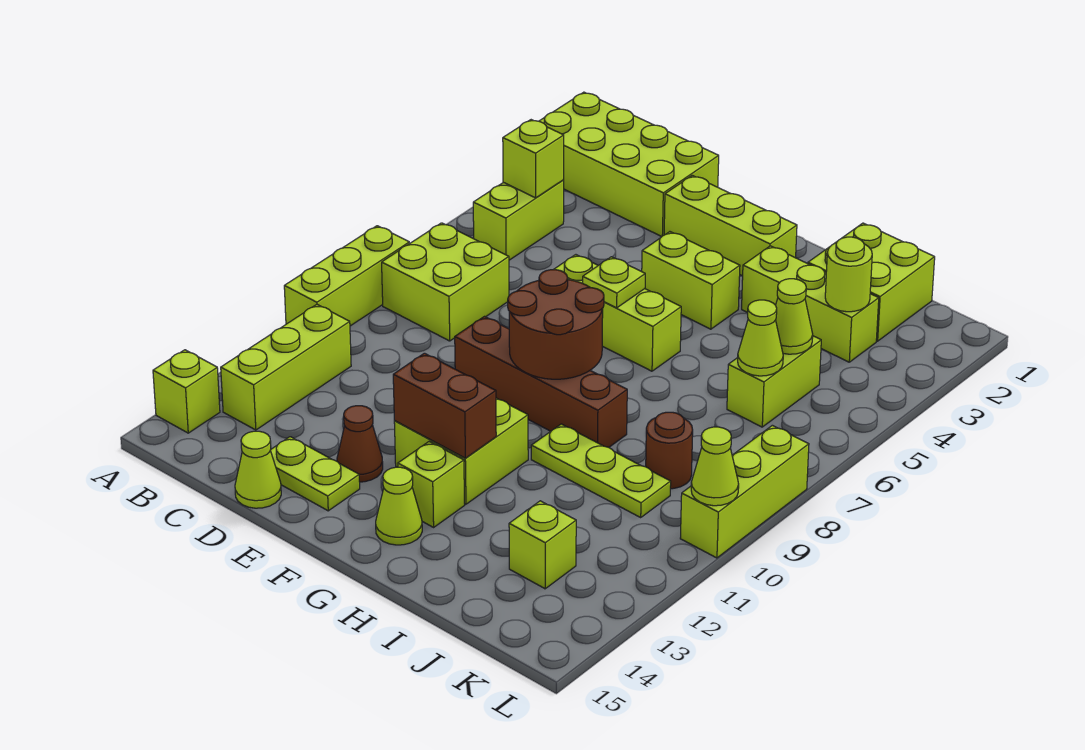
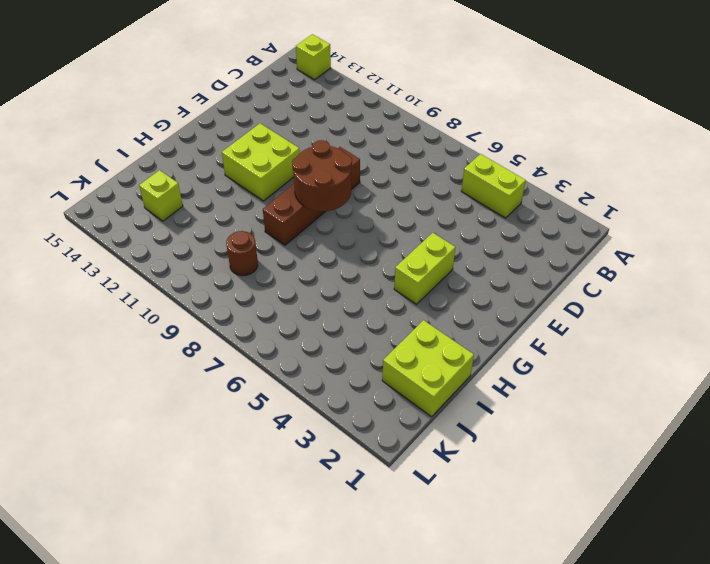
none -> lime 2x4 brick [539,92,719,237]
none -> lime 1x3 brick [284,226,409,326]
none -> lime 2x2 brick [382,223,509,341]
none -> lime 1x3 brick [221,305,351,430]

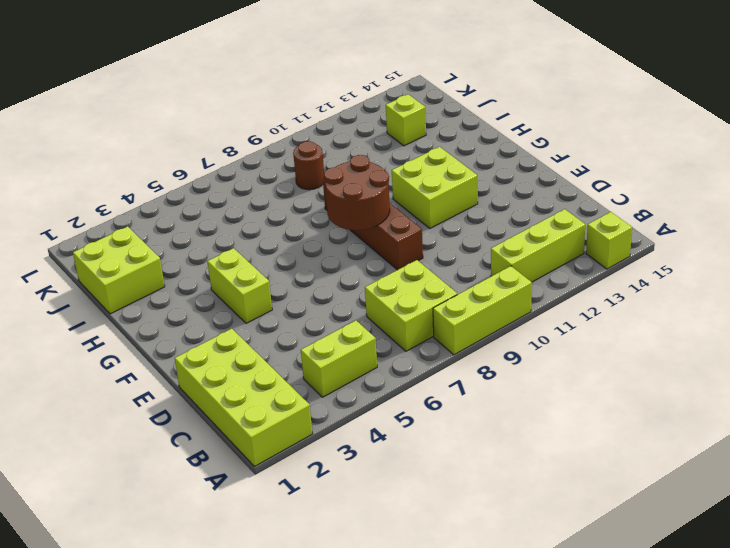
none -> lime 1x2 plate [270,437,360,511]
none -> lime 1x1 cone [235,431,281,508]
none -> lime 1x3 brick [664,175,797,276]
none -> lime 1x3 brick [554,255,681,371]

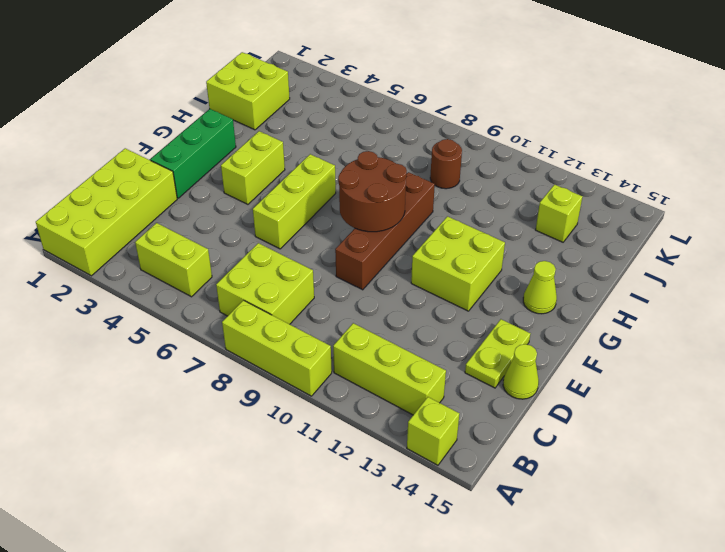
green 1x3 brick [150,109,236,198] -> lime 1x3 brick [664,175,797,276]
none -> brown 1x1 cone [337,406,383,482]
none -> lime 1x1 brick [398,442,465,527]
none -> lime 1x3 brick [742,246,879,362]
none -> lime 1x3 plate [531,424,671,517]

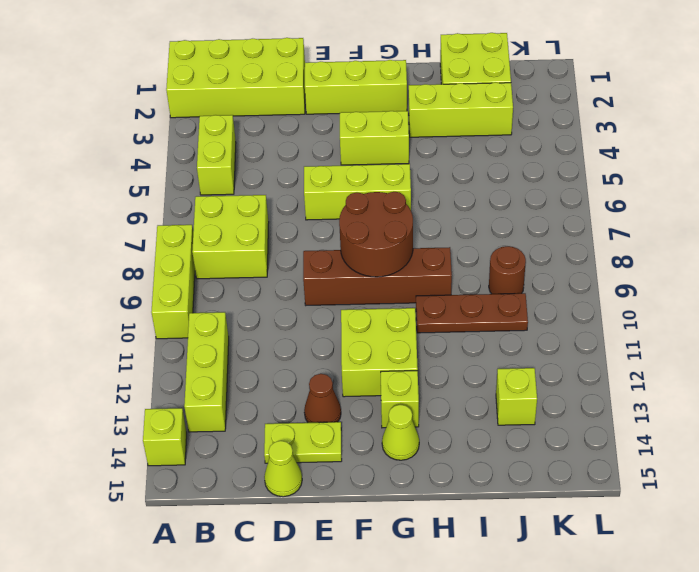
brown 1x3 plate [416,293,528,333] -> lime 1x3 plate [531,424,671,517]
none -> lime 1x2 brick [727,336,821,427]
none -> lime 1x3 brick [680,425,809,558]
none -> lime 1x1 brick [503,120,564,198]
none -> lime 1x1 plate [583,257,645,308]

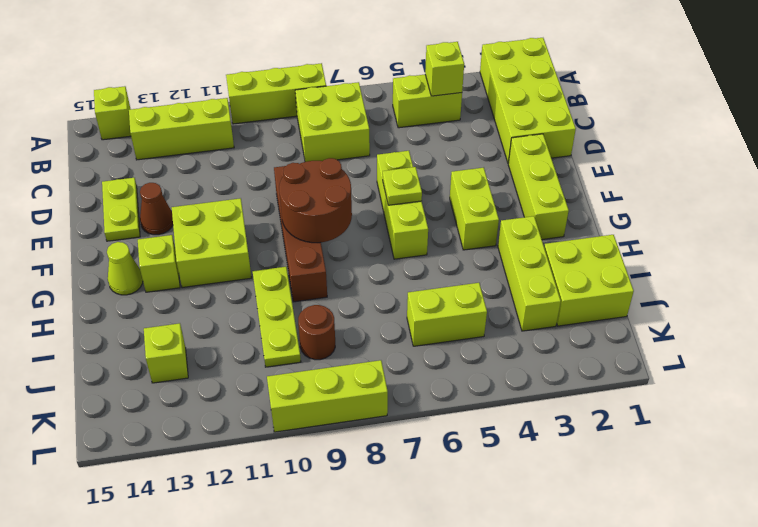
none -> lime 1x1 cone [235,431,281,508]
none -> brown 1x2 brick [393,353,496,458]
none -> lime 1x1 round brick [825,237,872,312]
none -> lime 1x1 cone [776,279,813,354]

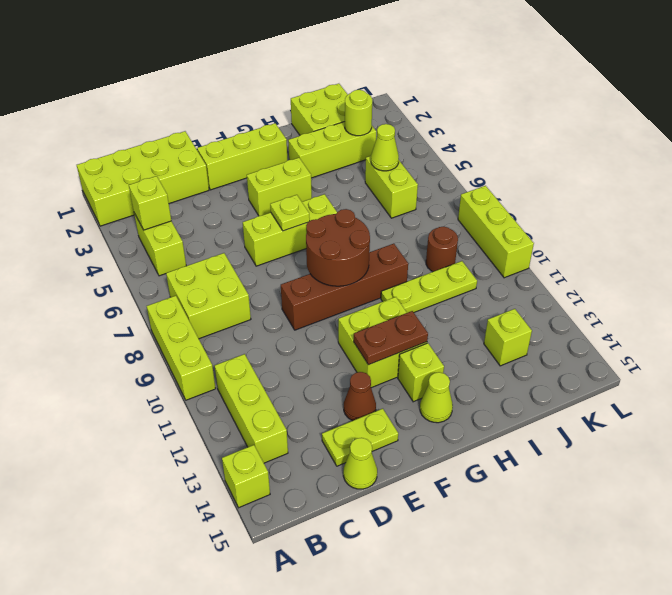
brown 1x2 plate [354,311,428,365] -> brown 1x2 brick [393,353,496,458]
none -> lime 1x1 cone [738,300,783,376]
none -> lime 1x1 cone [691,427,739,506]

